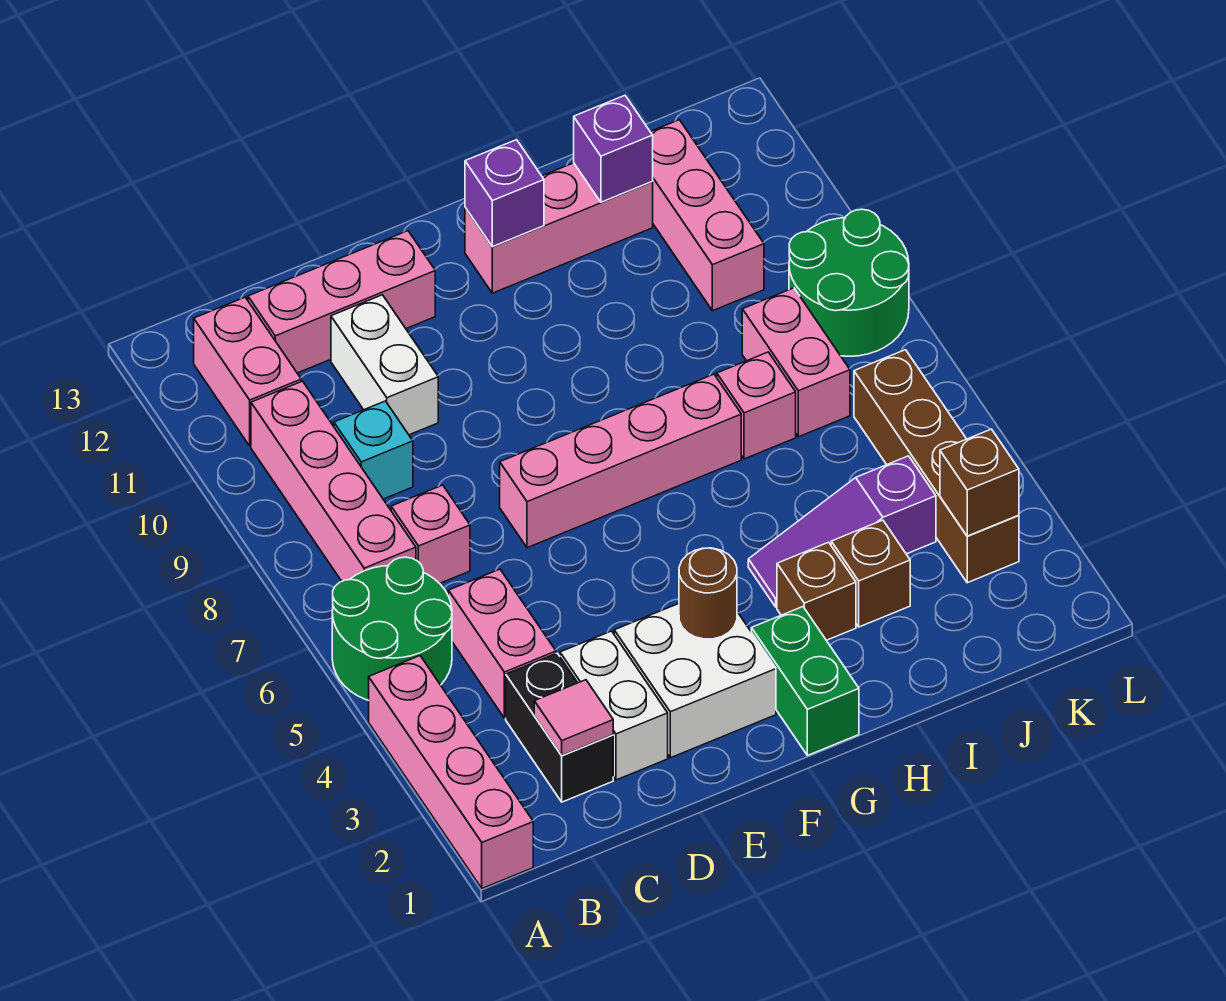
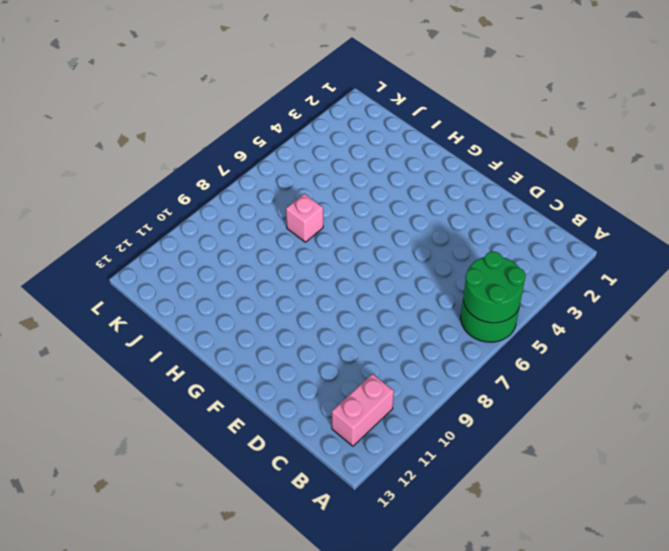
green 2x2 round brick [463,252,526,323] -> green 2x2 round brick moved to [789,209,909,356]
none -> pink 1x4 brick [369,656,533,888]
none -> pink 1x4 brick [251,381,416,581]
none -> black 1x2 brick [506,653,613,802]

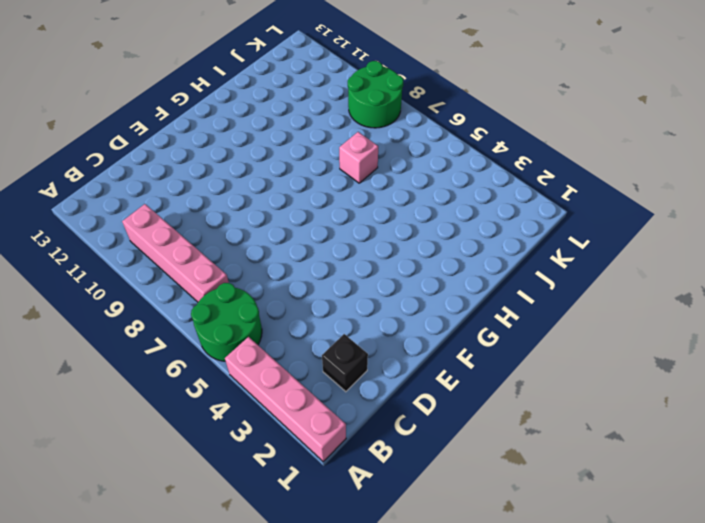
black 1x1 brick [322,334,368,392] -> black 1x2 brick [506,653,613,802]
none -> pink 1x2 brick [194,297,301,446]
none -> pink 1x2 brick [448,569,556,718]
none -> pink 1x1 brick [391,485,470,583]

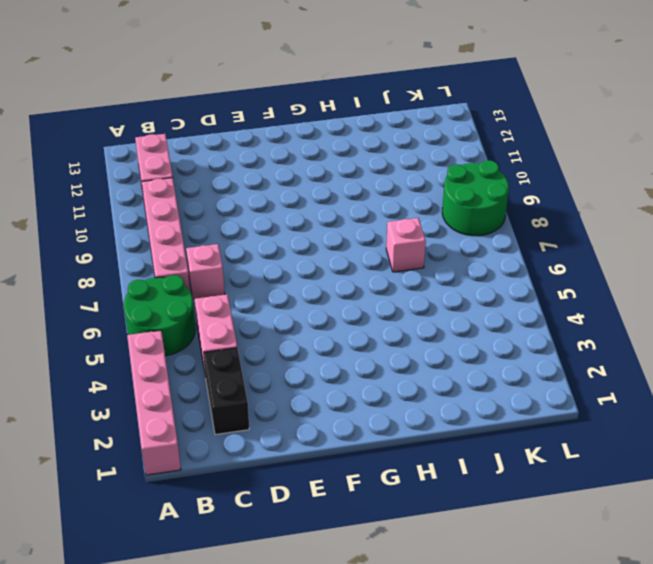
none -> cyan 1x1 brick [334,401,413,499]
none -> pink 1x3 brick [248,231,435,373]
none -> white 1x2 brick [560,631,668,780]

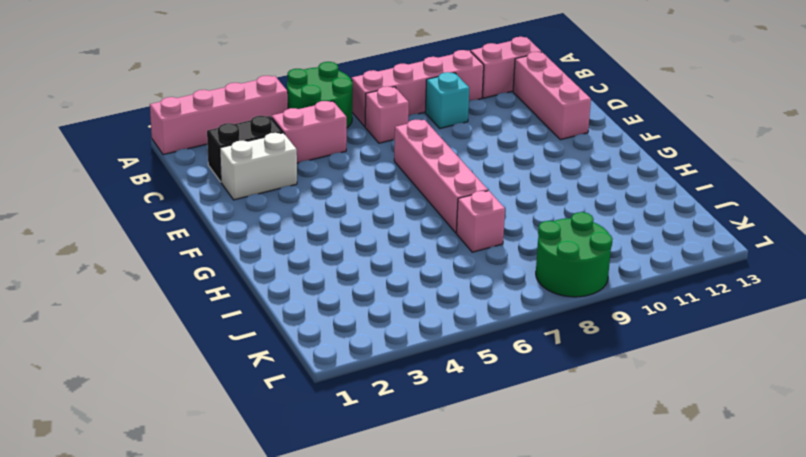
none -> white 1x2 brick [331,295,438,435]
none -> white 2x2 brick [614,604,776,758]
none -> green 1x2 brick [751,607,859,755]

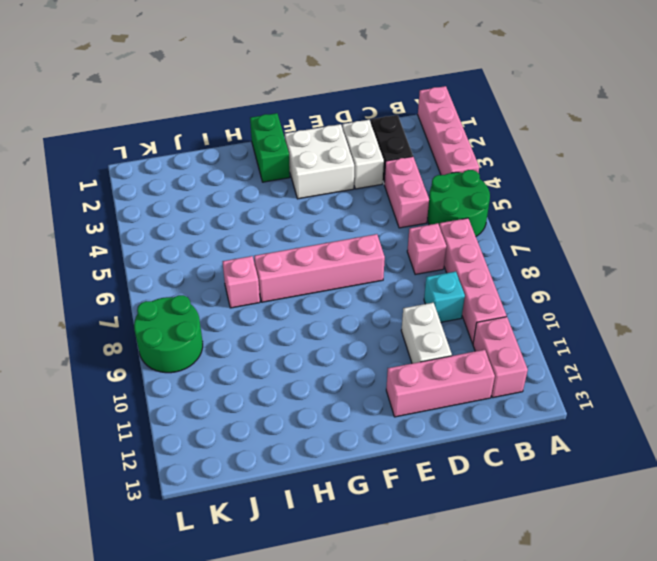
none -> pink 1x3 brick [465,163,653,293]
none -> brown 1x1 brick [777,542,856,640]
none -> purple 1x3 slope [748,456,936,607]

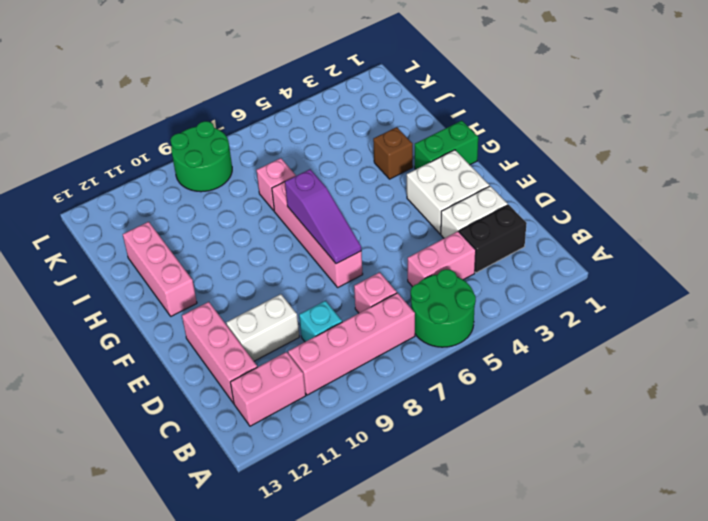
purple 1x3 slope [285,169,361,264] -> purple 1x3 slope moved to [748,456,936,607]
none -> pink 1x4 brick [369,656,533,888]
none -> brown 1x1 brick [831,520,910,627]
none -> pink 1x2 brick [742,288,850,437]

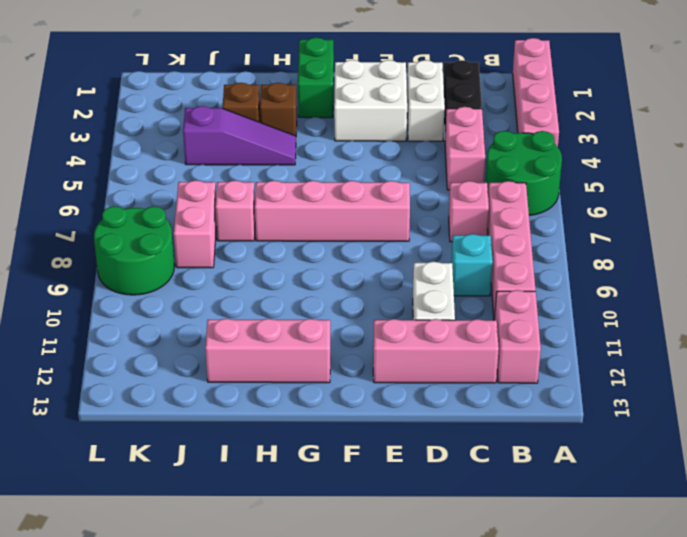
none -> pink 1x3 brick [650,120,764,311]
none -> brown 1x4 brick [854,350,1019,583]
none -> pink 1x1 tile [534,680,613,755]

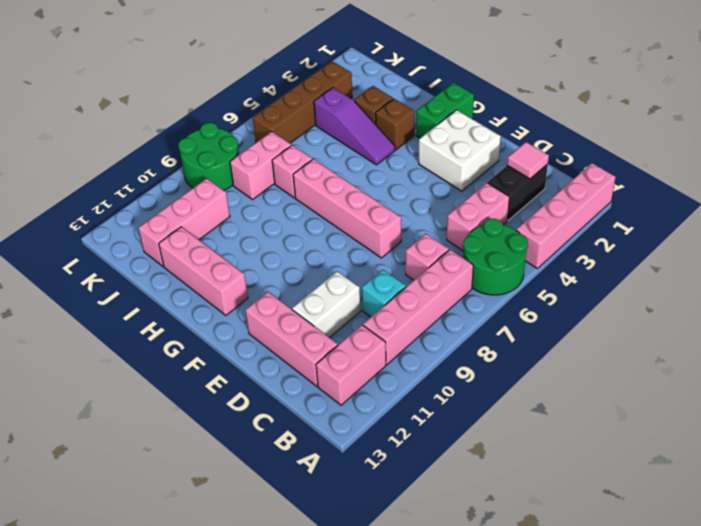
none -> white 1x2 brick [560,631,668,780]
none -> brown 1x1 round brick [679,548,737,639]
none -> purple 1x1 brick [465,140,544,247]

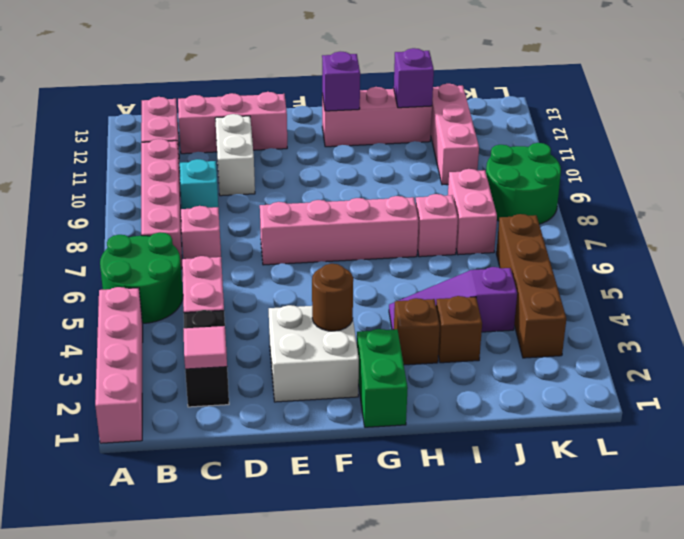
none -> white 1x2 brick [560,631,668,780]
none -> brown 1x1 brick [940,429,1019,536]

